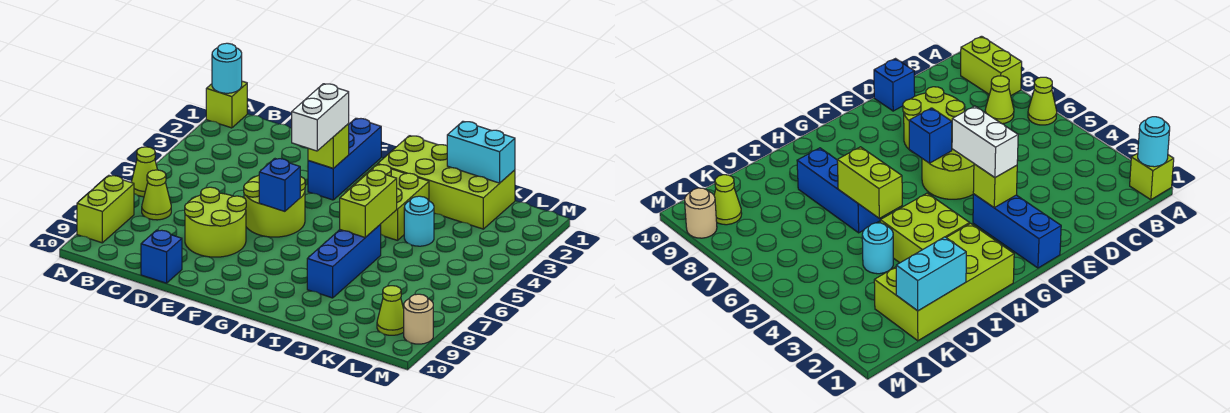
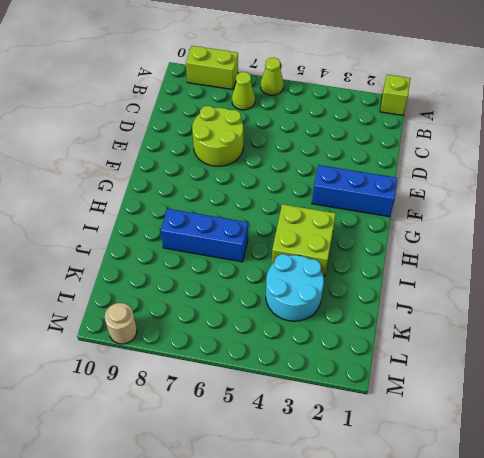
cyan 2x2 round brick [266,254,324,321] -> cyan 1x1 round brick [404,196,434,246]
none -> blue 1x1 brick [141,230,182,283]
none -> lime 2x2 round brick [244,175,305,237]
none -> lime 2x4 brick [378,136,515,229]

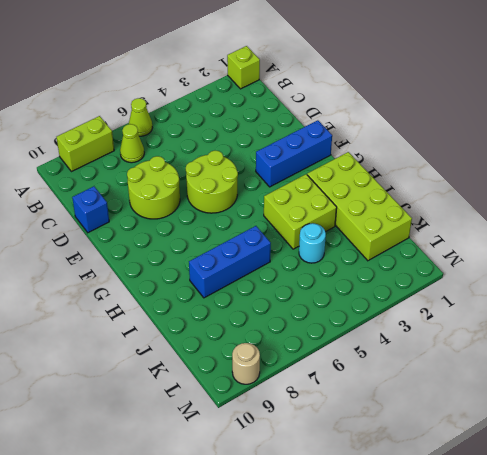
none -> lime 1x1 cone [377,286,404,335]
none -> cyan 1x1 round brick [212,43,242,93]
none -> lime 1x1 brick [308,124,349,168]

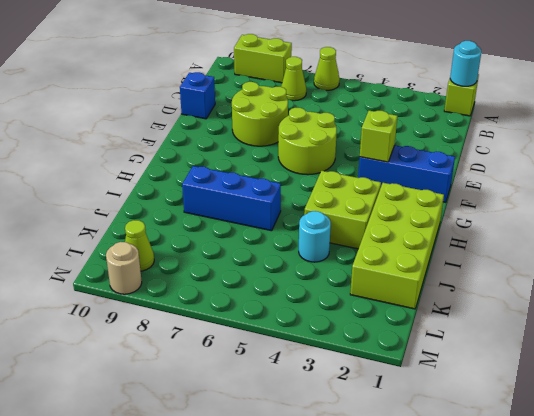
none -> blue 1x1 brick [259,159,300,211]
none -> lime 1x2 brick [340,170,397,237]
none -> cyan 1x2 brick [447,121,515,183]

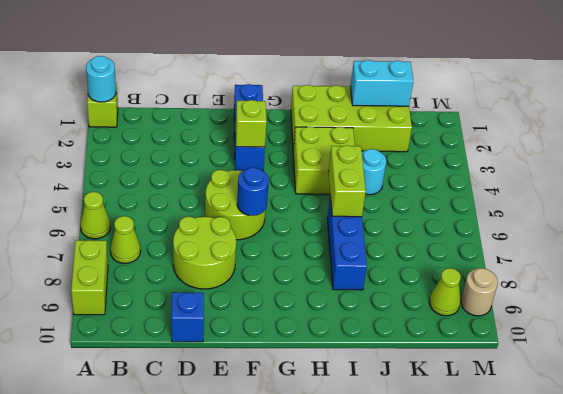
blue 1x1 round brick [237,168,269,216] -> blue 1x1 brick [259,159,300,211]
none -> white 1x2 brick [292,84,349,151]

